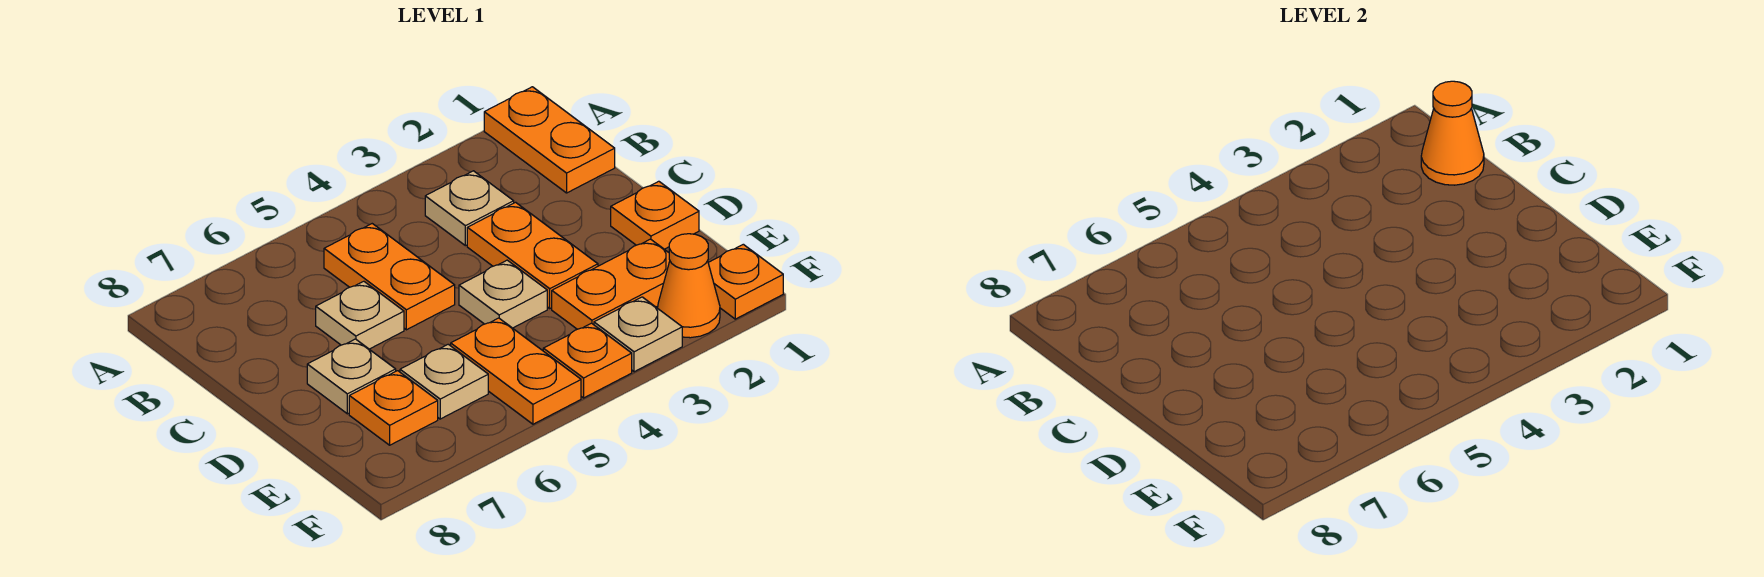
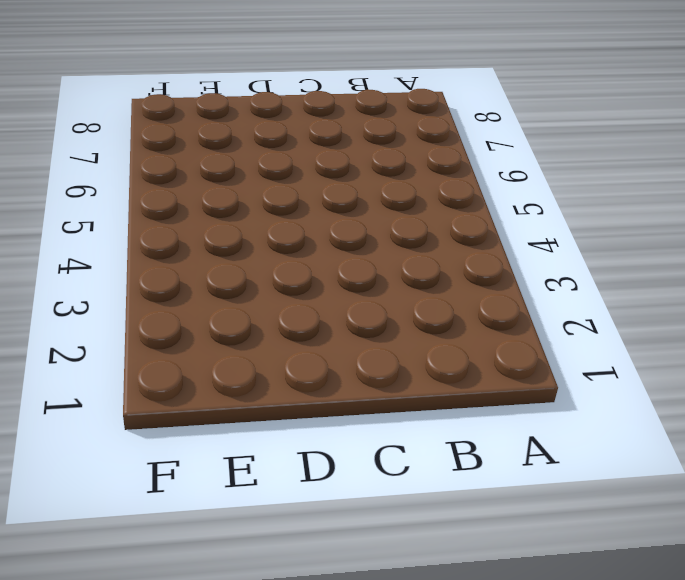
none -> orange 1x2 plate [484,87,615,193]
none -> tan 1x1 plate [425,171,514,246]
none -> orange 1x2 plate [324,224,455,330]

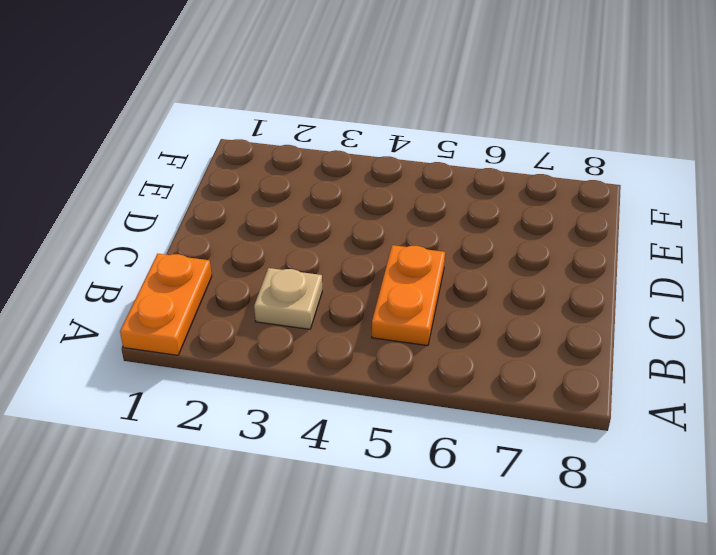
none -> orange 1x2 plate [467,202,598,308]
none -> tan 1x1 plate [316,281,404,349]
none -> orange 1x1 plate [611,181,699,249]

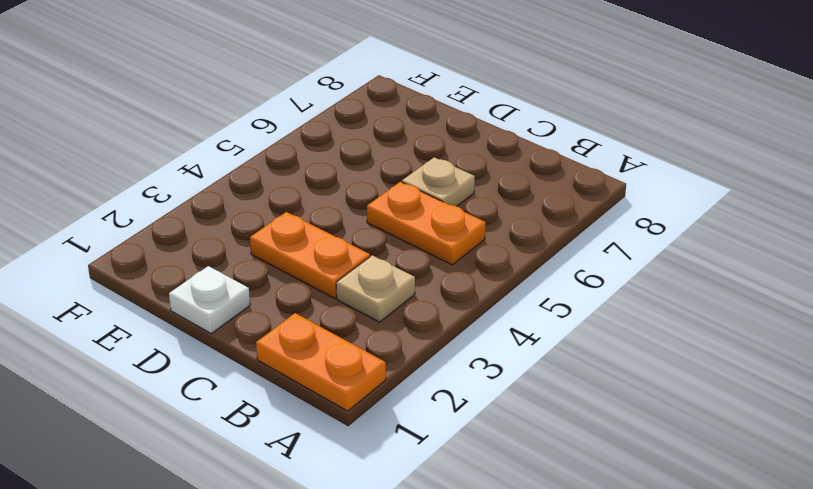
white 1x1 plate [169,266,250,333] -> orange 1x1 plate [611,181,699,249]
none -> tan 1x1 plate [459,260,547,328]
none -> tan 1x1 plate [307,339,396,414]
none -> orange 1x2 plate [552,239,670,329]

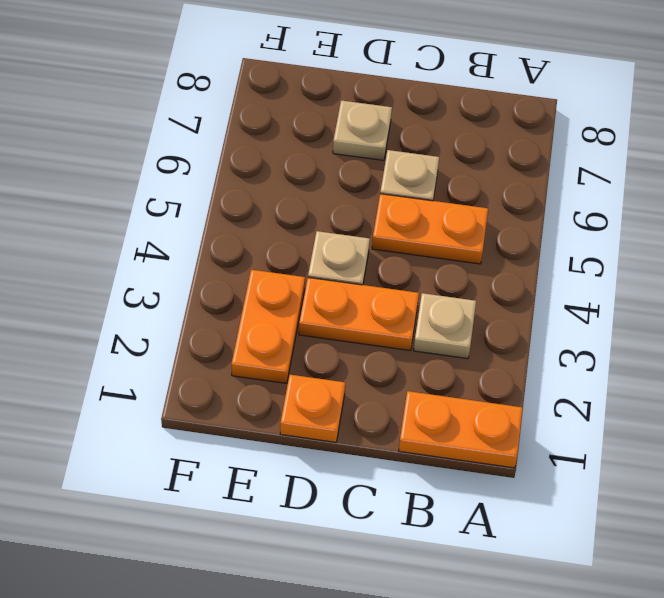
none -> orange 1x2 plate [451,318,581,424]
none -> tan 1x1 plate [400,344,488,419]
none -> orange 1x1 plate [349,371,438,445]

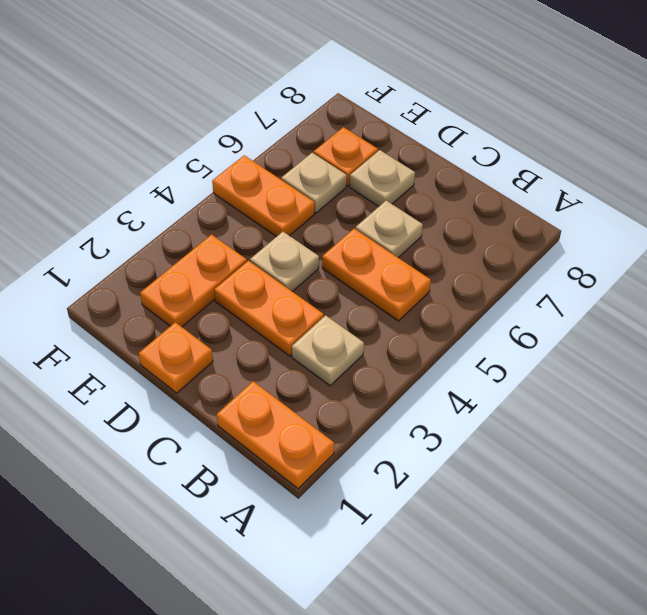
none -> orange 1x1 plate [708,244,783,319]
none -> orange 1x1 cone [658,234,720,338]
none -> tan 1x1 plate [594,297,682,372]

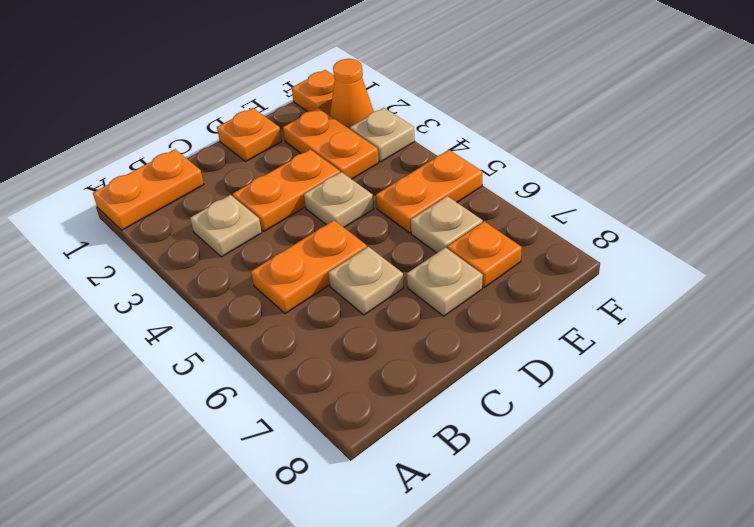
none -> orange 1x1 plate [543,323,632,398]
none -> orange 1x1 cone [1421,81,1484,185]

